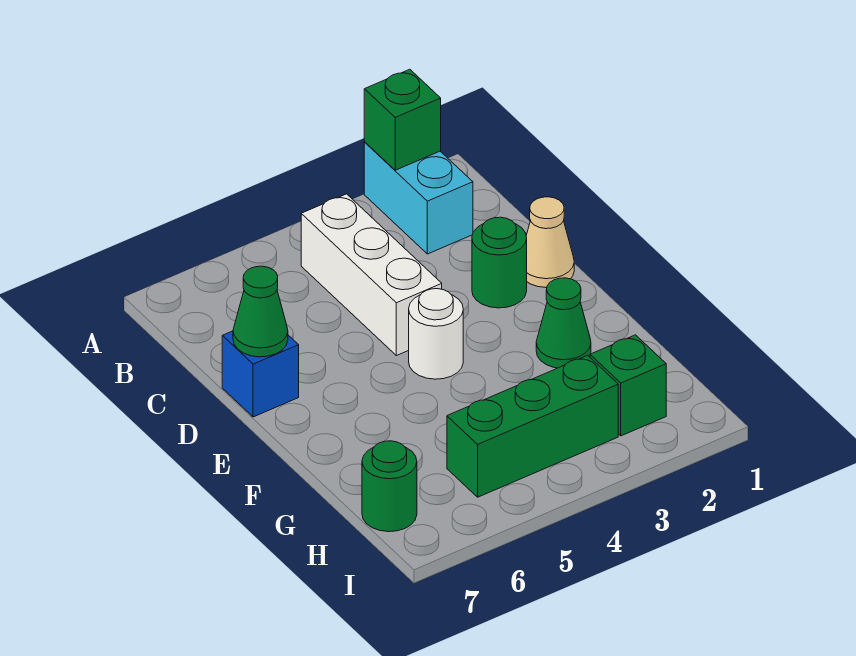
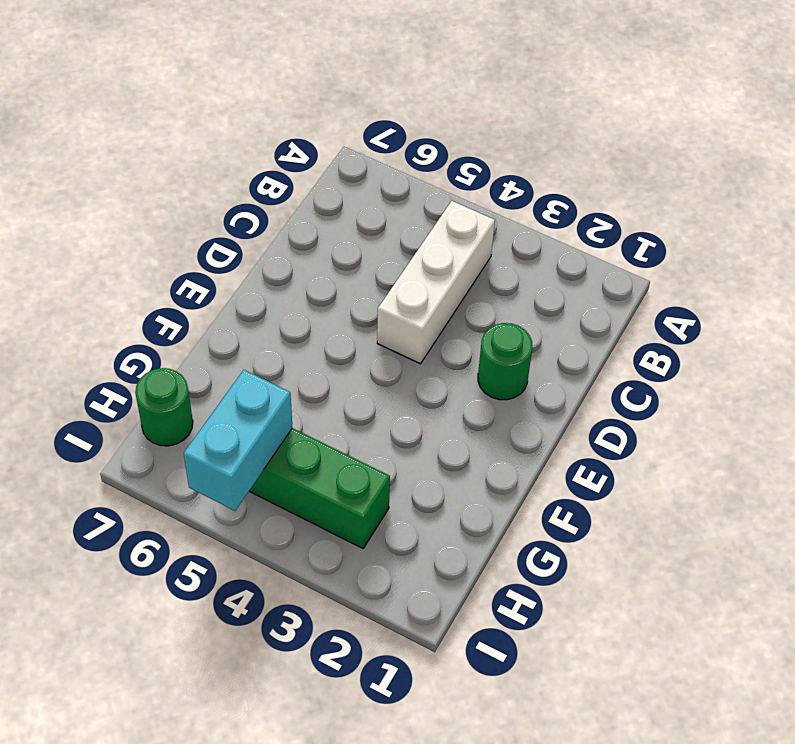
cyan 1x2 brick [184,370,292,511] -> cyan 1x2 brick moved to [364,142,473,254]
none -> tan 1x1 cone [526,197,574,288]
none -> blue 1x1 brick [222,331,299,417]
none -> white 1x1 round brick [409,289,463,379]

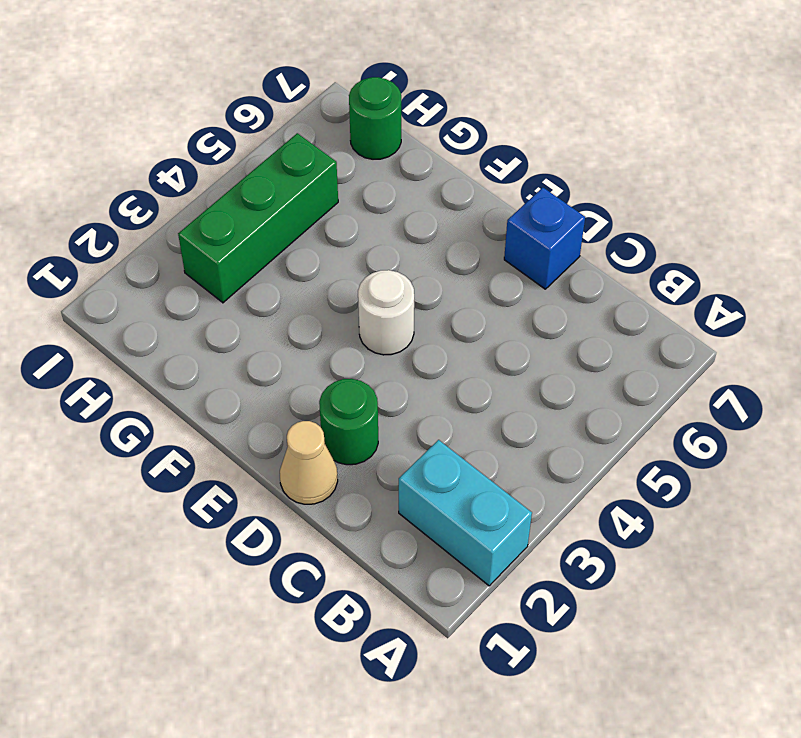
none -> white 1x3 brick [301,194,442,356]
none -> green 1x1 cone [536,278,591,368]
none -> green 1x1 brick [590,335,666,436]

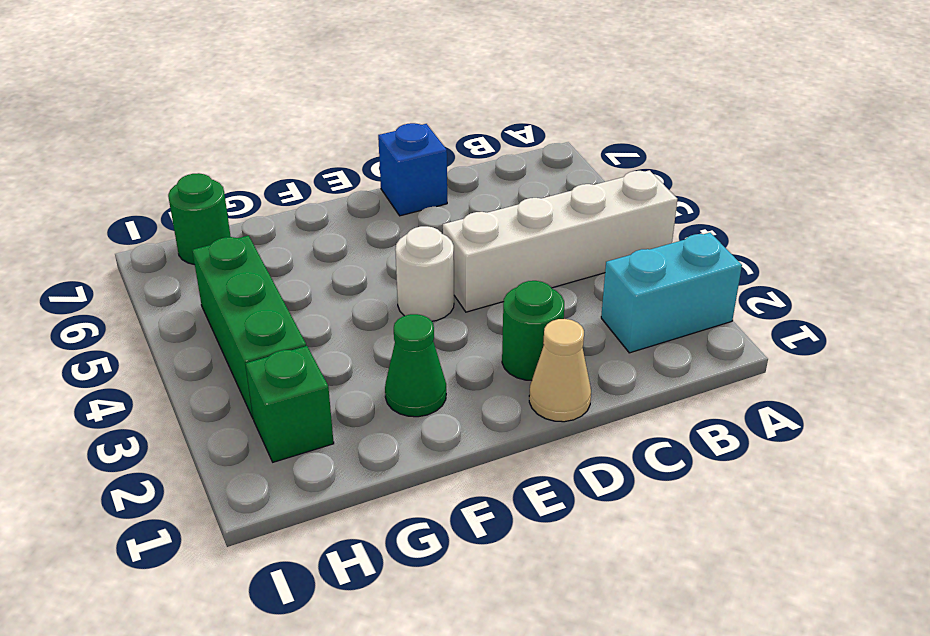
white 1x4 brick [443,170,677,312] -> white 1x3 brick [301,194,442,356]
none -> green 1x1 brick [364,69,441,170]
none -> green 1x1 cone [233,266,288,357]

